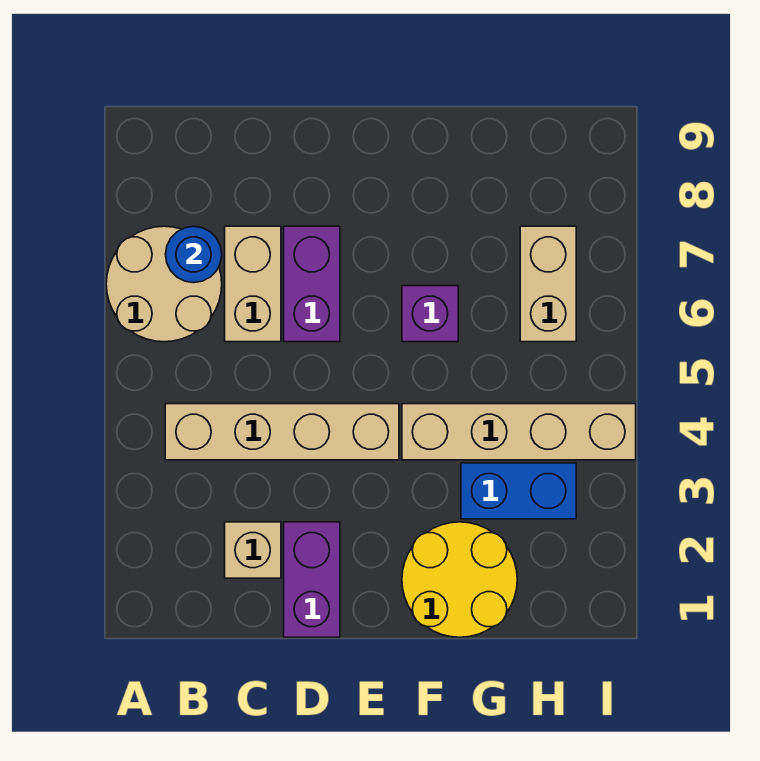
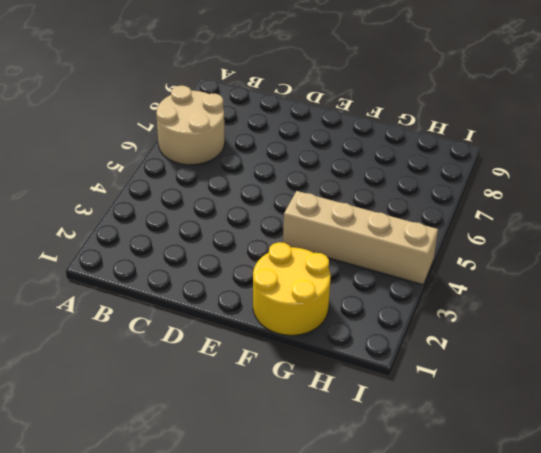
none -> tan 1x4 brick [165,404,399,460]
none -> tan 1x1 brick [225,522,281,578]
none -> tan 1x2 brick [225,226,281,342]

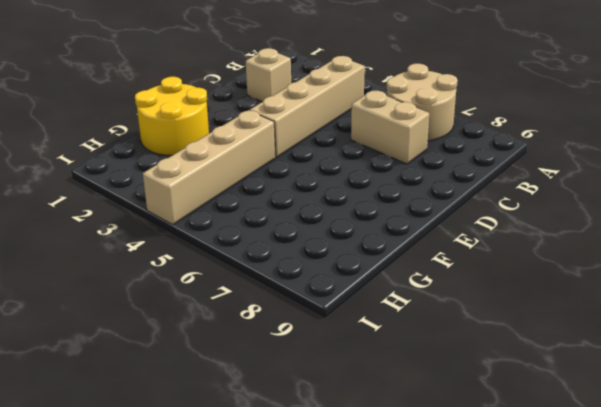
none -> purple 1x2 brick [284,522,340,637]
none -> purple 1x2 brick [284,226,340,342]
none -> purple 1x1 brick [402,286,458,342]

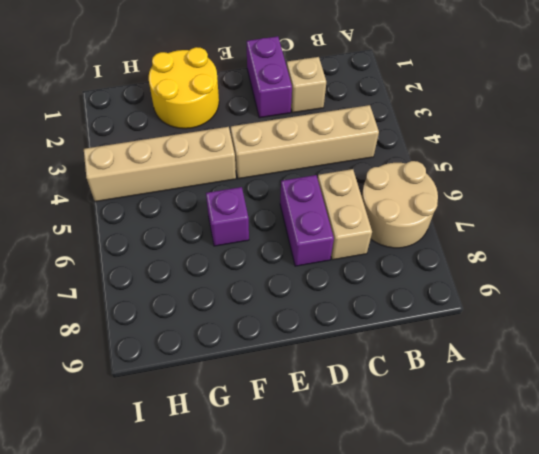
none -> blue 1x2 brick [461,463,576,519]
none -> tan 1x2 brick [520,226,576,342]
none -> blue 1x1 round brick [166,226,222,283]

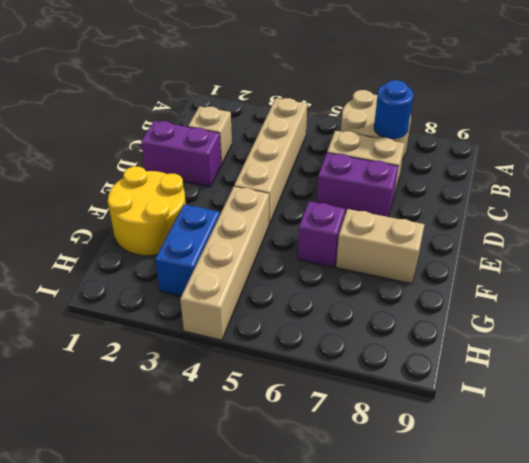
tan 1x2 brick [336,209,425,284] -> tan 1x2 brick moved to [520,226,576,342]

